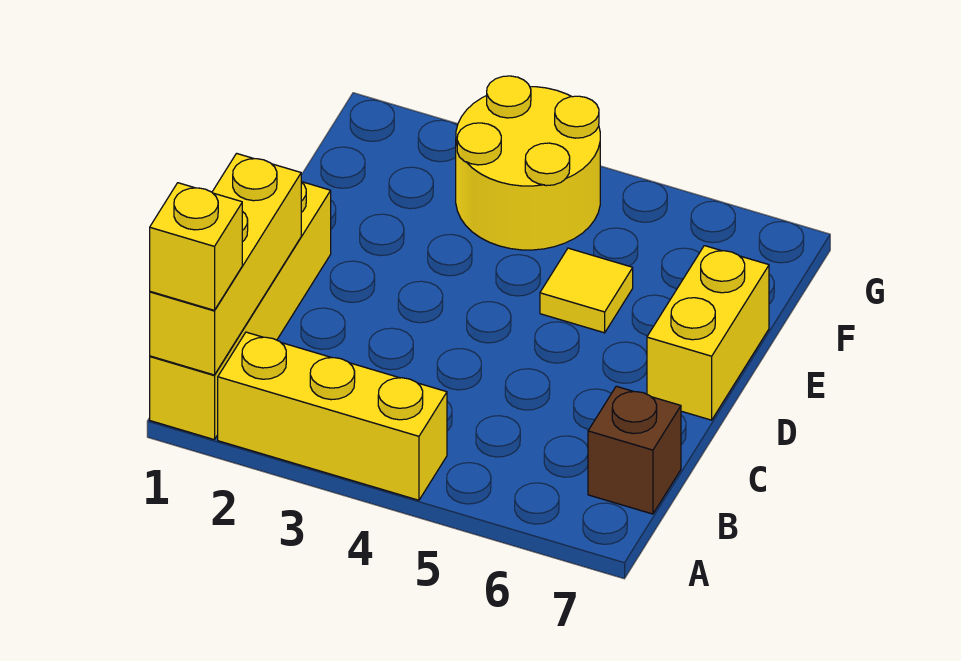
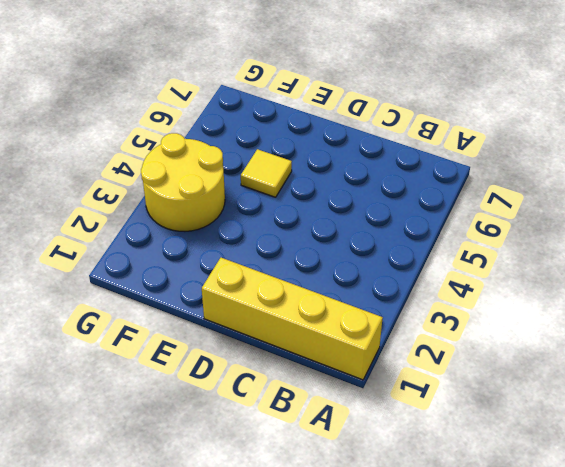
none -> yellow 1x3 brick [218,332,447,500]
none -> brown 1x1 brick [588,386,681,514]

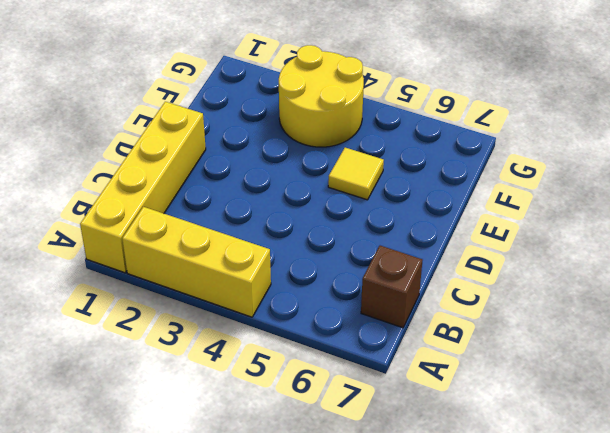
none -> yellow 1x2 brick [647,246,769,420]
none -> yellow 1x3 brick [150,153,301,375]

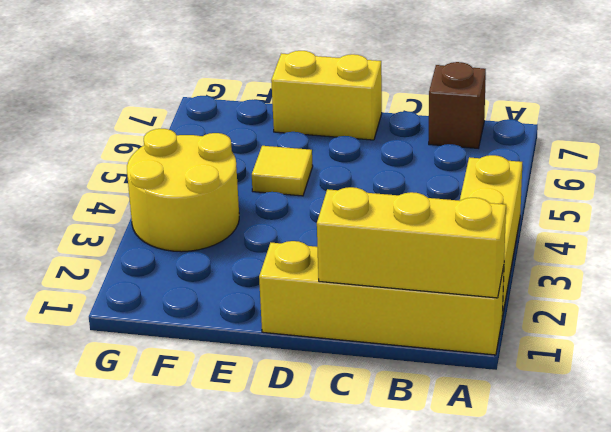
none -> yellow 1x1 brick [150,183,242,310]

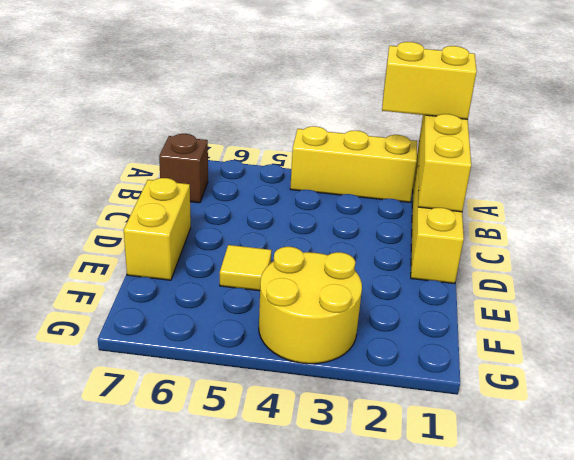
yellow 1x2 brick [382,42,477,119] -> yellow 1x1 brick [150,183,242,310]

